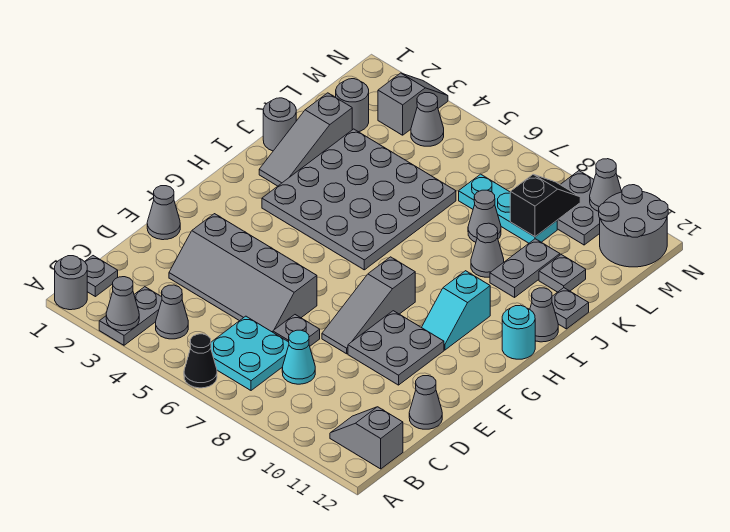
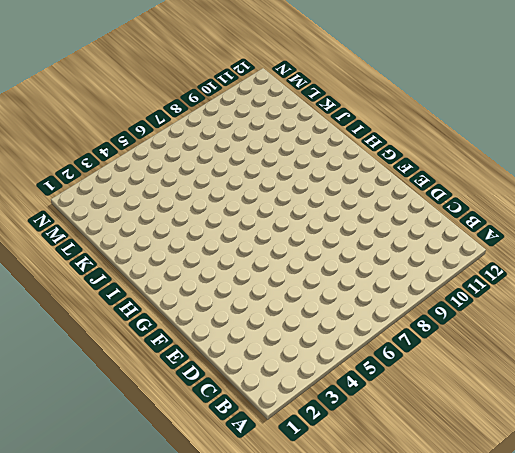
none -> grey 1x1 round brick [55,256,87,310]
none -> grey 1x2 plate [99,287,162,345]
none -> black 1x1 cone [184,334,217,388]
none -> grey 1x1 plate [85,256,118,297]

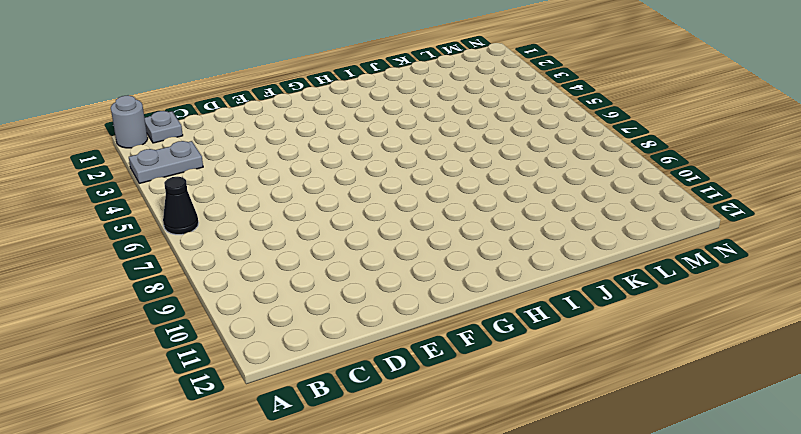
none -> grey 1x1 cone [156,285,188,339]
none -> cyan 2x2 plate [211,316,289,390]
none -> grey 1x2 slope [330,407,403,469]
none -> cyan 1x1 cone [282,330,315,384]

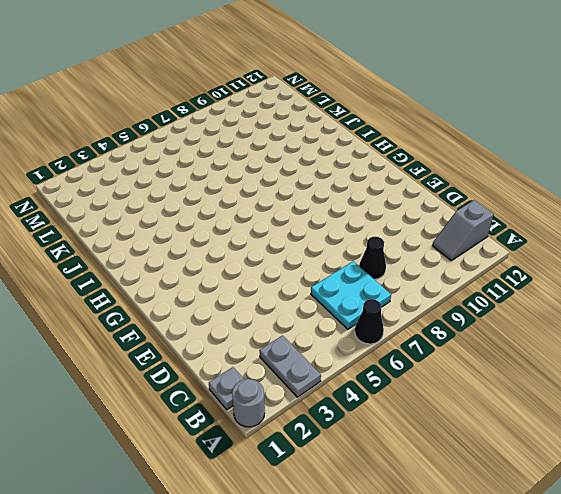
black 1x1 cone [359,237,386,279] -> cyan 1x1 cone [282,330,315,384]
none -> grey 1x1 cone [156,285,188,339]
none -> grey 2x4 slope [169,214,317,332]
none -> grey 1x1 plate [273,315,320,346]
none -> grey 1x1 cone [409,376,442,429]

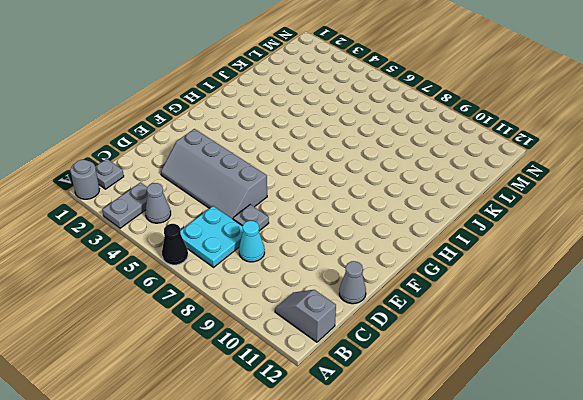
none -> grey 1x1 cone [147,186,180,240]
none -> grey 1x3 slope [322,257,415,354]
none -> grey 2x2 plate [348,311,444,385]
none -> cyan 1x2 slope [421,271,490,350]

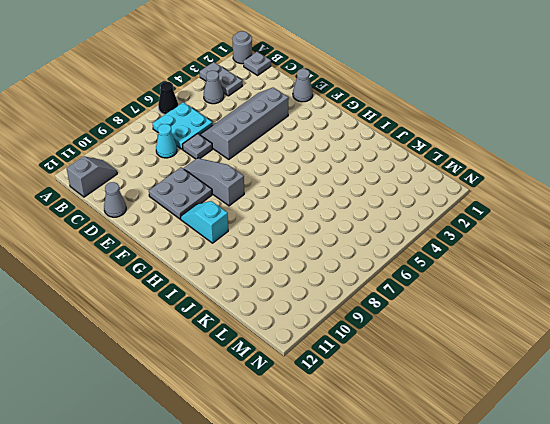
none -> grey 4x4 plate [262,129,456,270]
none -> cyan 1x1 round brick [502,305,535,359]
none -> grey 1x3 slope [259,93,352,186]
none -> grey 1x1 cone [530,288,558,342]

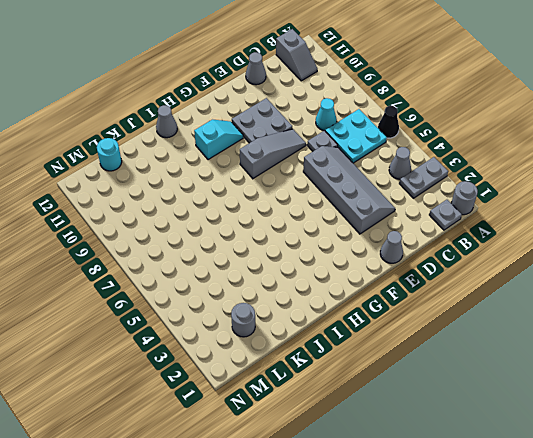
cyan 1x1 round brick [97,138,122,171] -> cyan 1x1 round brick moved to [502,305,535,359]
none -> grey 4x4 plate [262,129,456,270]
none -> grey 1x3 slope [259,93,352,186]
none -> grey 1x1 round brick [263,98,296,151]
none -> grey 1x1 cone [471,223,504,277]

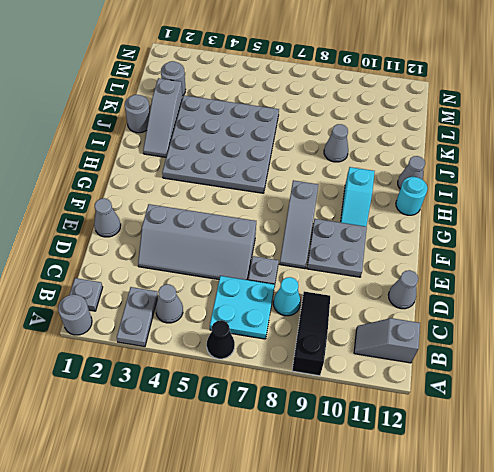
black 1x3 slope [292,291,330,376] -> none
none -> grey 1x2 plate [490,239,560,297]
none -> grey 1x1 plate [552,288,589,329]
none -> grey 1x1 cone [468,190,501,242]
none -> grey 1x1 plate [539,255,586,292]

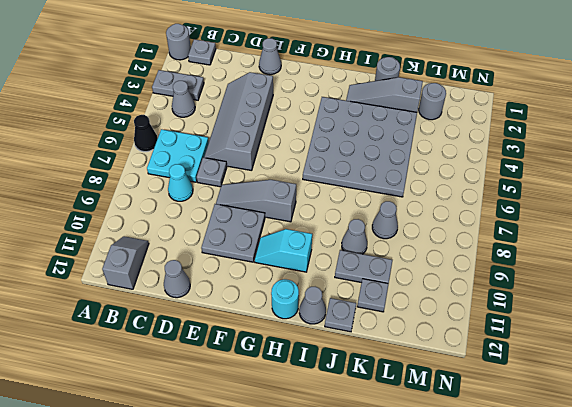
none -> cyan 1x3 plate [459,174,557,243]
none -> grey 1x2 slope [378,73,448,135]
none -> grey 1x1 cone [411,93,444,146]
none -> grey 2x2 plate [557,171,600,245]

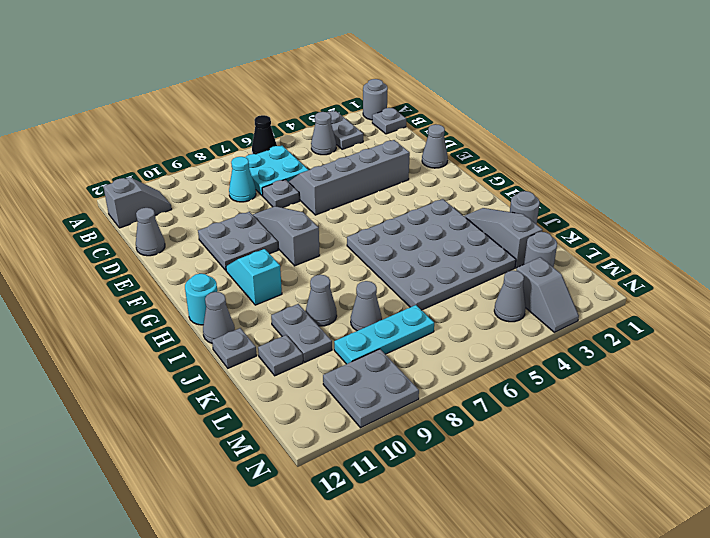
none -> grey 2x2 round brick [599,185,668,267]
none -> grey 1x1 cone [106,277,139,331]
none -> black 1x2 slope [510,175,580,237]
none -> grey 1x1 cone [590,159,622,211]

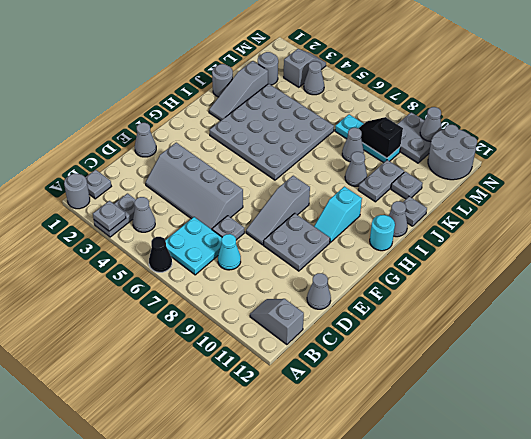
grey 1x1 plate [93,201,126,231] -> grey 1x1 cone [106,277,139,331]
black 1x2 slope [359,117,403,158] -> black 1x2 slope turned to [510,175,580,237]

